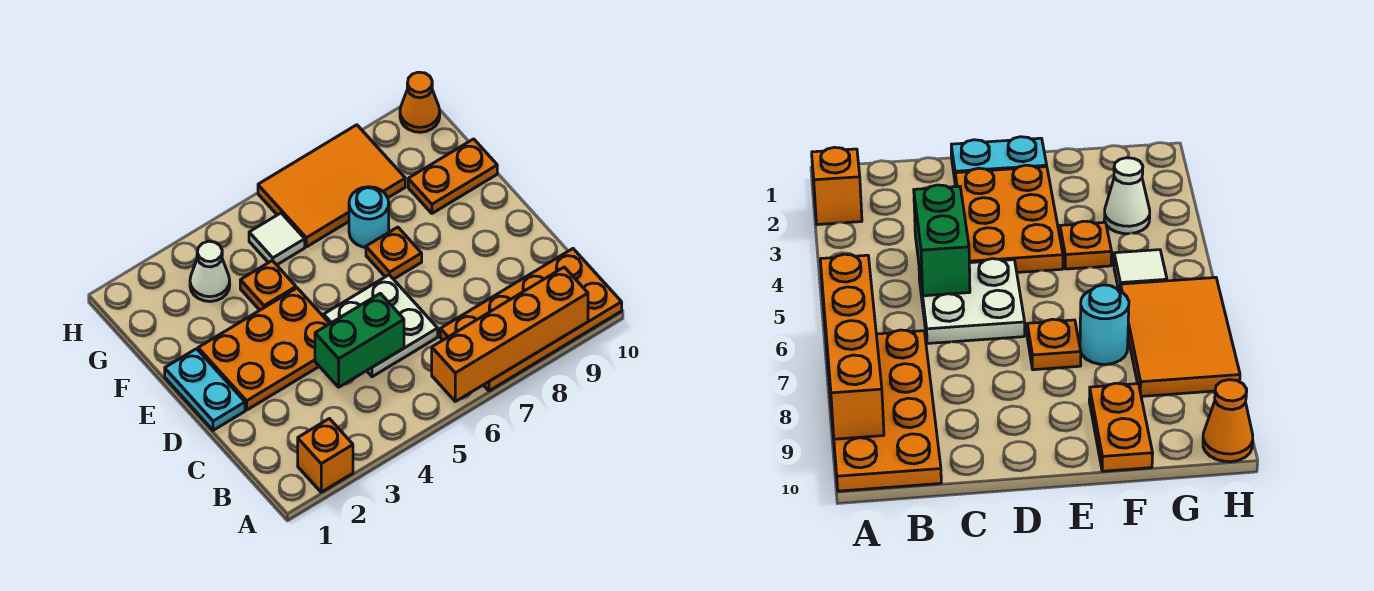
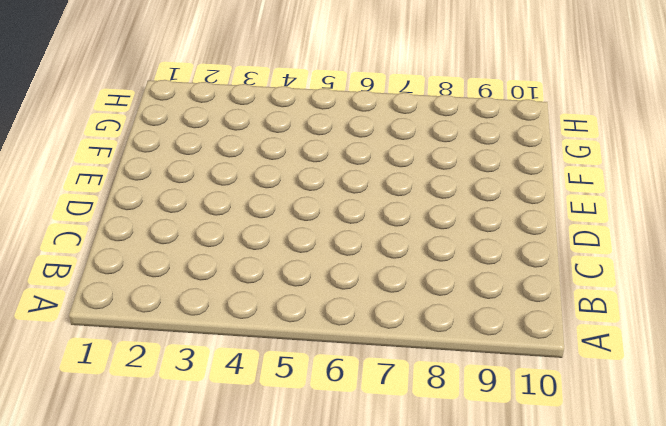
none -> orange 1x1 brick [298,419,353,492]
none -> orange 2x4 plate [440,249,622,391]
none -> white 2x2 plate [324,275,438,377]

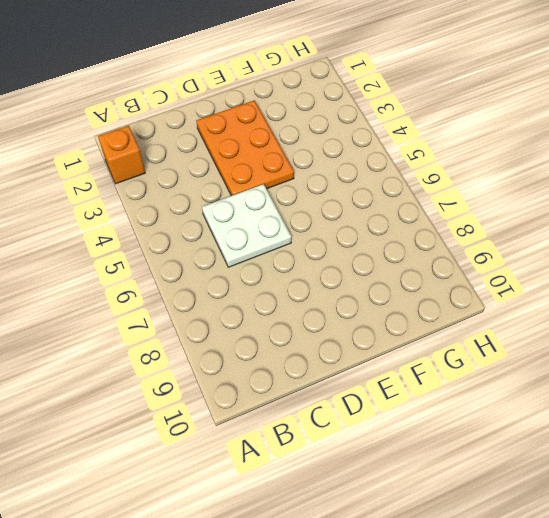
none -> orange 2x4 plate [440,249,622,391]
none -> cyan 1x2 plate [165,349,245,430]
none -> orange 1x1 plate [366,227,422,279]

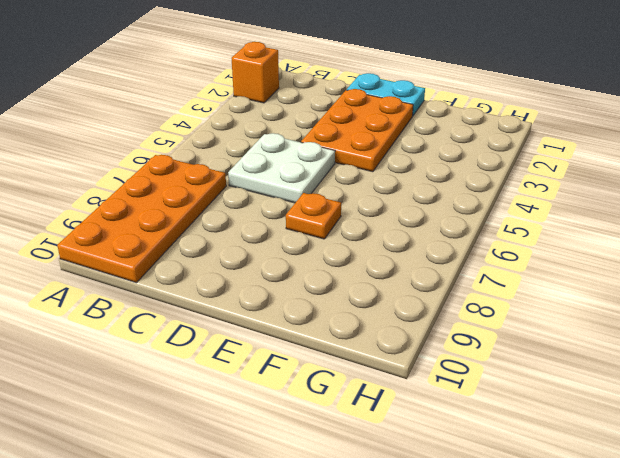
none -> orange 1x1 plate [240,261,296,310]
none -> cyan 1x1 round brick [349,187,389,247]
none -> orange 1x2 plate [408,139,497,213]

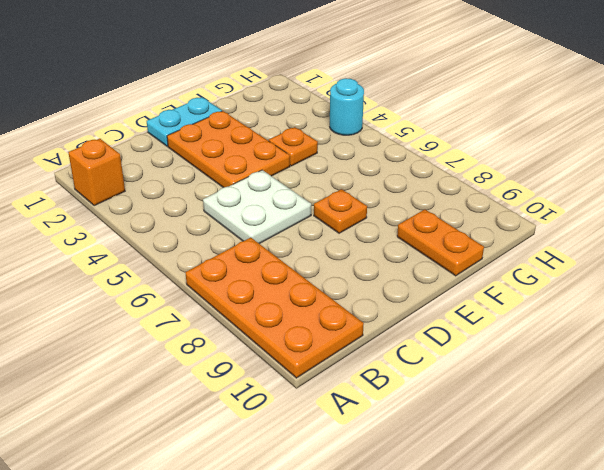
cyan 1x1 round brick [330,78,364,135] -> cyan 1x1 round brick moved to [349,187,389,247]
none -> white 1x1 cone [190,241,230,301]
none -> white 1x1 tile [249,213,305,265]
none -> orange 2x3 tile [258,125,405,247]

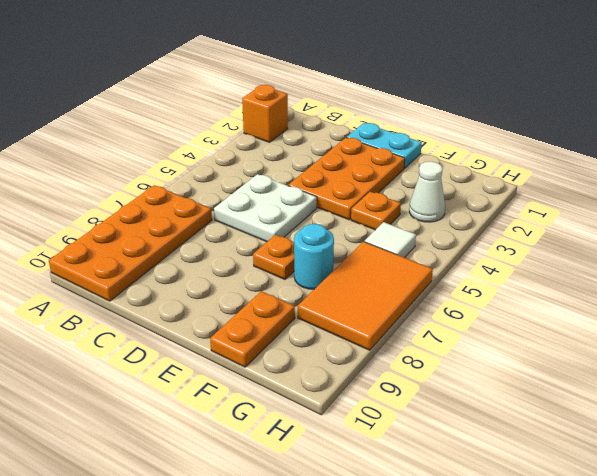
none -> orange 1x1 cone [400,72,440,132]
none -> orange 1x4 brick [432,267,588,401]
none -> green 1x2 brick [315,293,404,387]

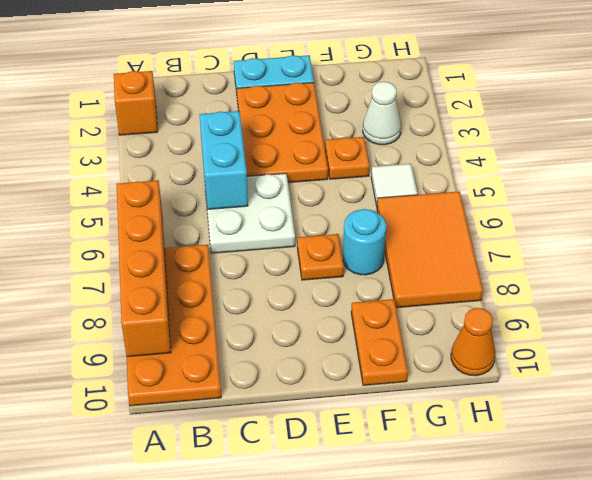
cyan 1x2 brick [200,111,248,209] -> green 1x2 brick [315,293,404,387]

